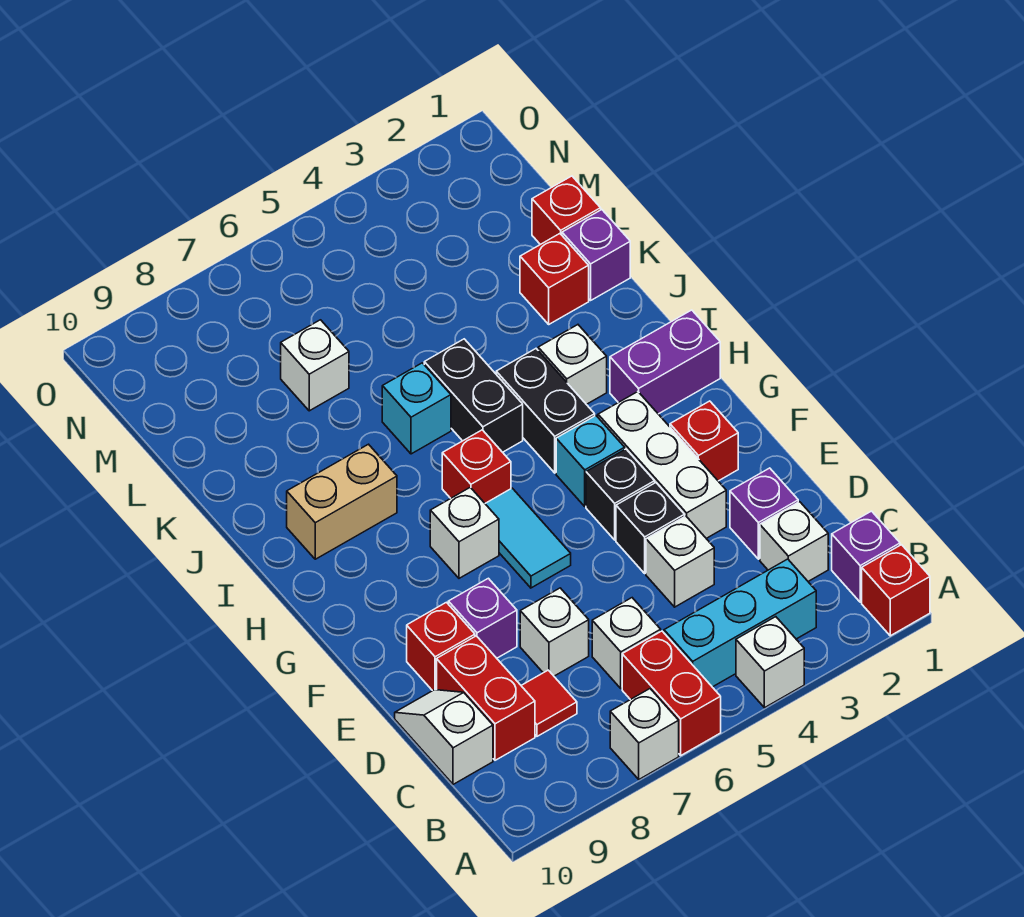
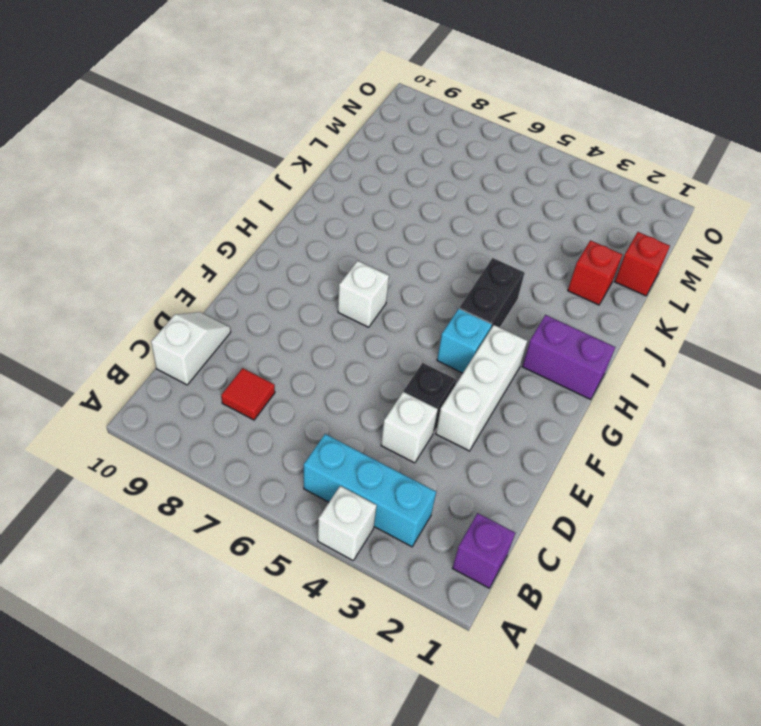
none -> red 1x1 brick [862,545,930,636]
none -> red 1x2 brick [622,631,721,755]
none -> white 1x1 brick [610,689,679,779]
none -> white 1x1 brick [760,502,828,581]

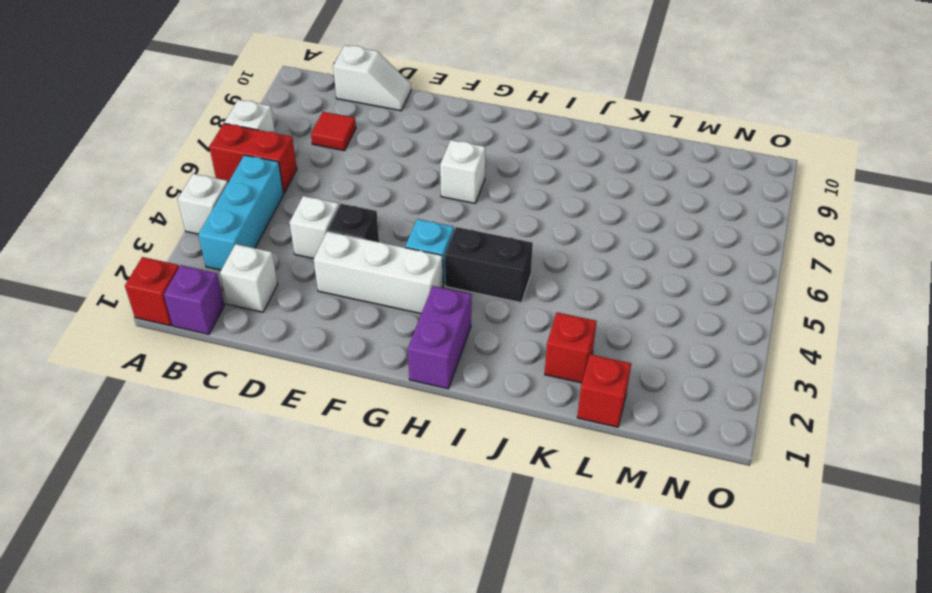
none -> white 1x1 brick [592,598,661,688]
none -> red 1x2 brick [437,636,535,760]
none -> purple 1x1 brick [730,468,798,559]
none -> white 1x1 brick [520,588,589,676]

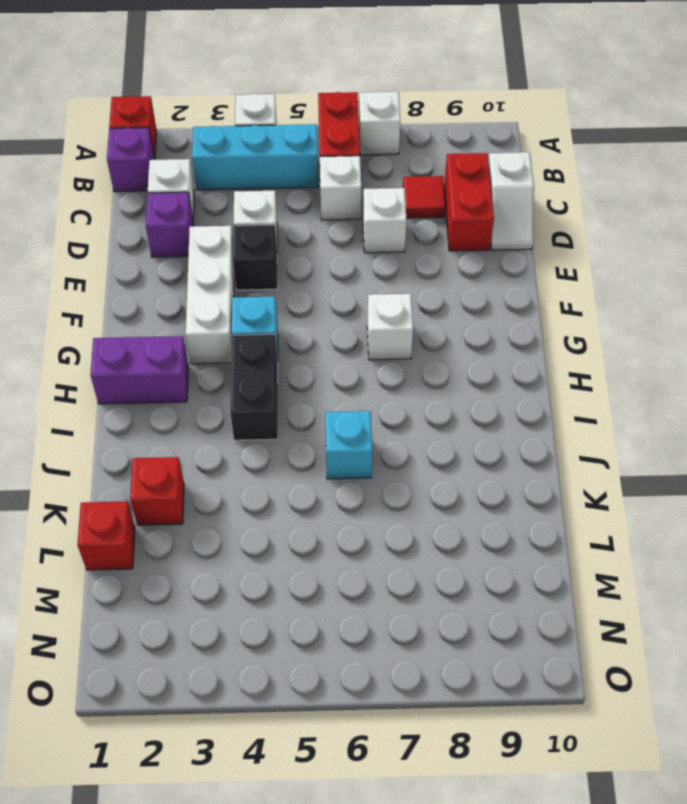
none -> purple 1x1 brick [448,578,517,658]
none -> red 1x1 brick [407,602,475,691]
none -> red 1x1 brick [670,401,738,481]
none -> black 1x1 brick [586,449,655,540]

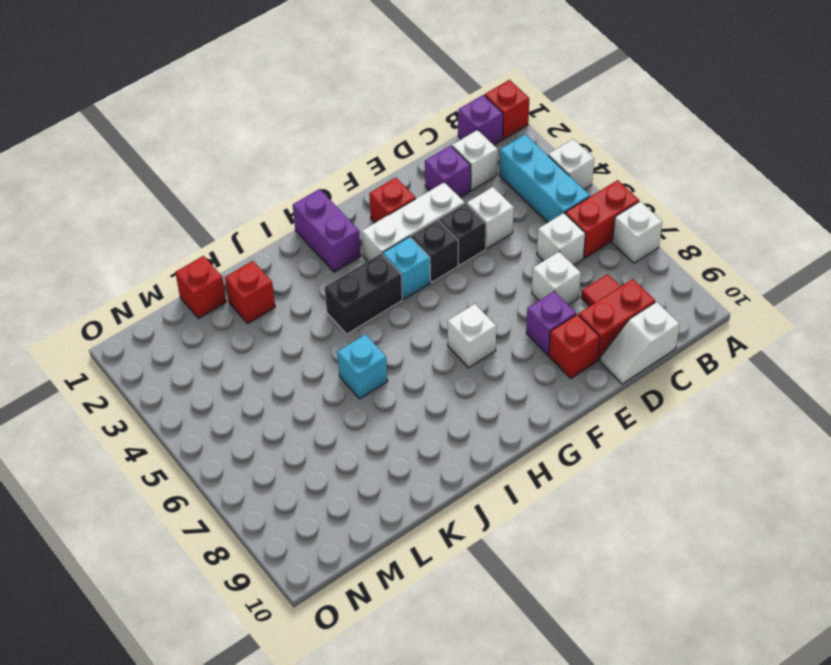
none -> cyan 1x2 tile [485,488,571,588]
none -> red 1x1 brick [442,430,511,503]
none -> white 1x1 brick [538,325,607,404]
none -> black 1x2 brick [424,339,523,452]

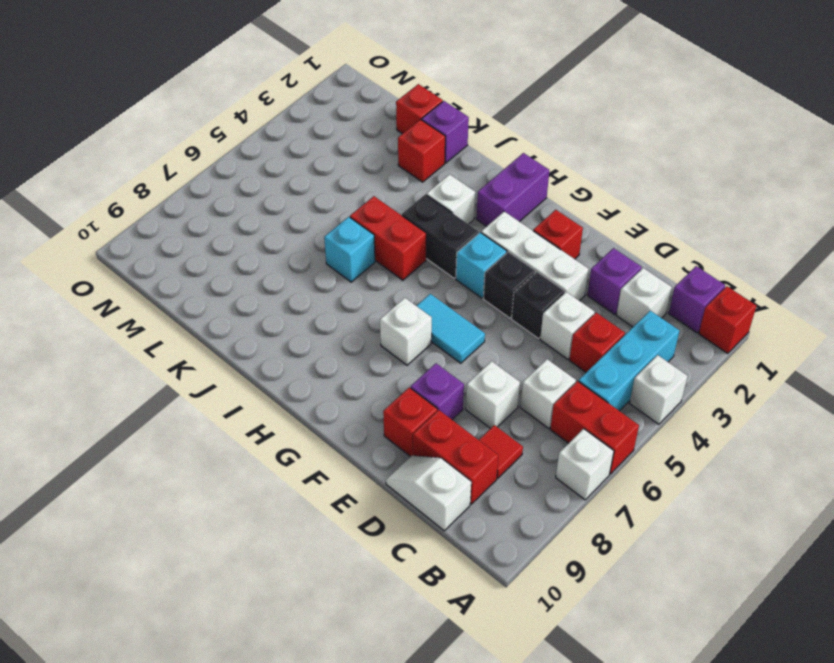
red 1x1 brick [569,313,625,372] -> red 1x1 brick moved to [442,430,511,503]
red 1x2 brick [350,196,426,280] -> black 1x2 brick [424,339,523,452]
none -> tan 1x2 brick [287,444,397,559]
none -> white 1x1 brick [281,320,349,411]

